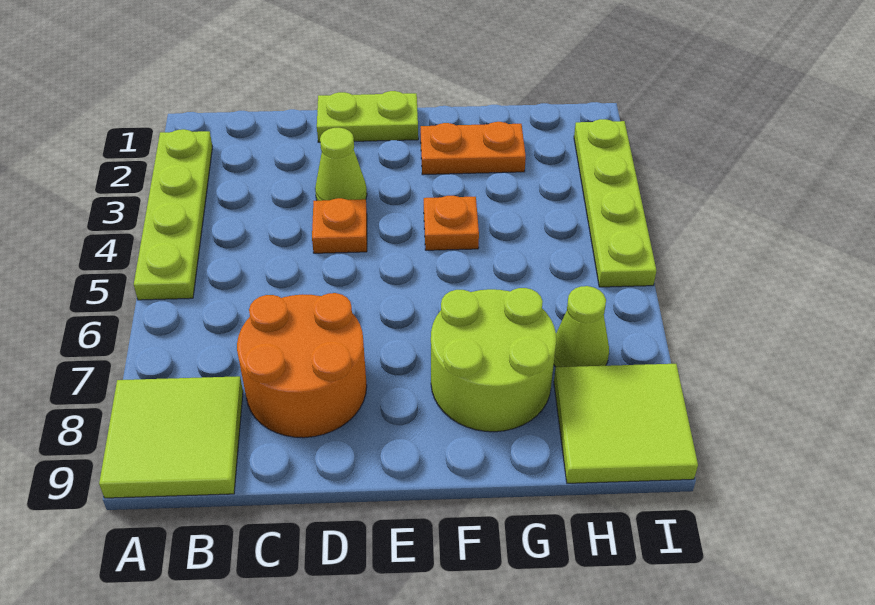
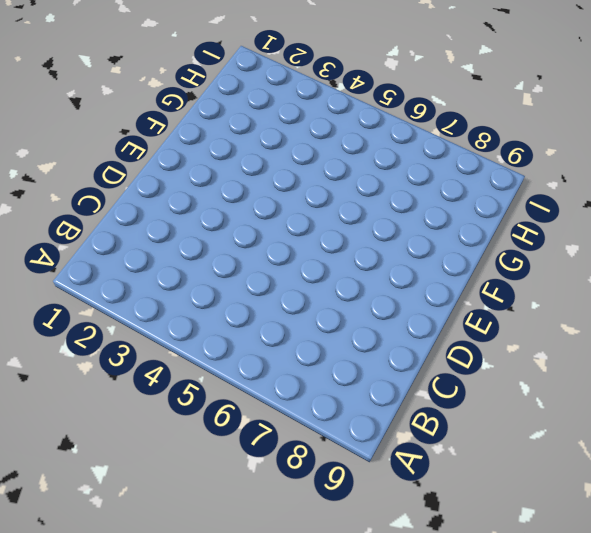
none -> lime 1x4 plate [134,129,213,300]
none -> lime 2x2 tile [99,376,243,498]
none -> orange 2x2 round brick [237,293,367,438]

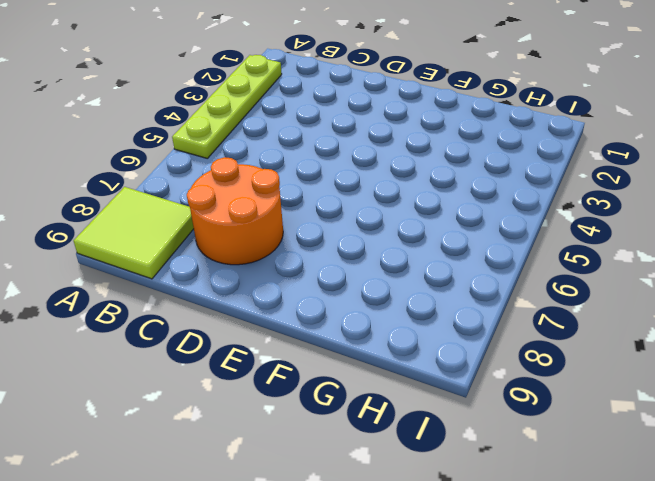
none -> lime 1x2 plate [317,91,418,142]
none -> lime 1x1 cone [315,128,367,201]
none -> orange 1x1 plate [312,198,367,253]

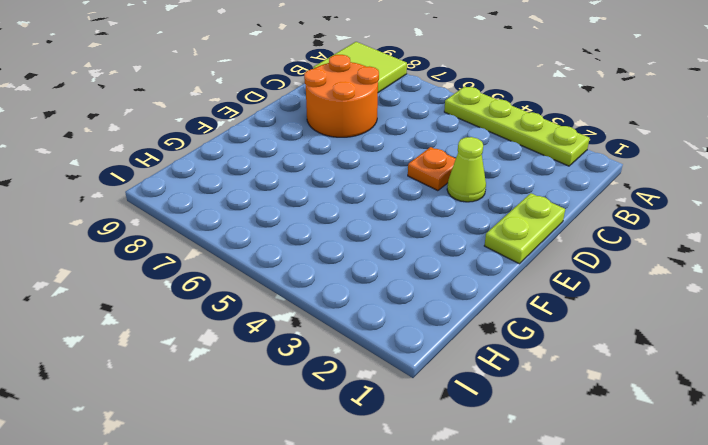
none -> orange 1x2 plate [421,122,526,175]
none -> orange 1x1 plate [424,196,479,250]
none -> lime 2x2 round brick [431,288,556,432]

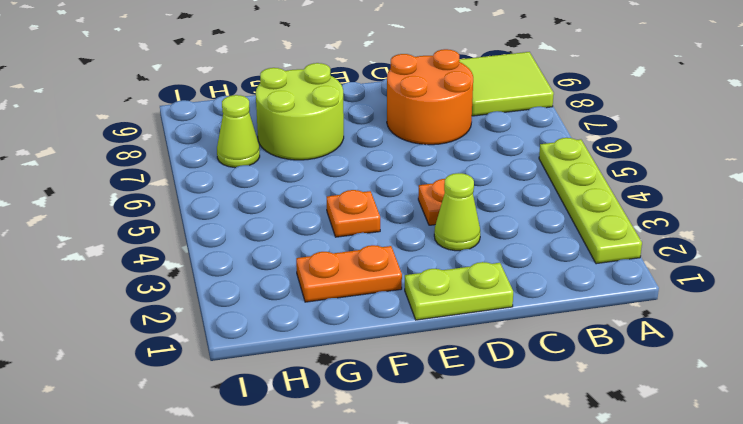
none -> lime 2x2 tile [554,364,698,483]
none -> lime 1x4 plate [574,119,656,287]

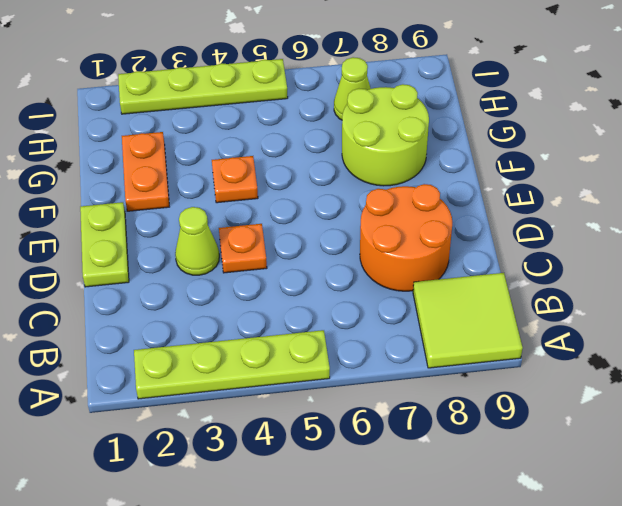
none -> lime 2x2 tile [554,364,698,483]

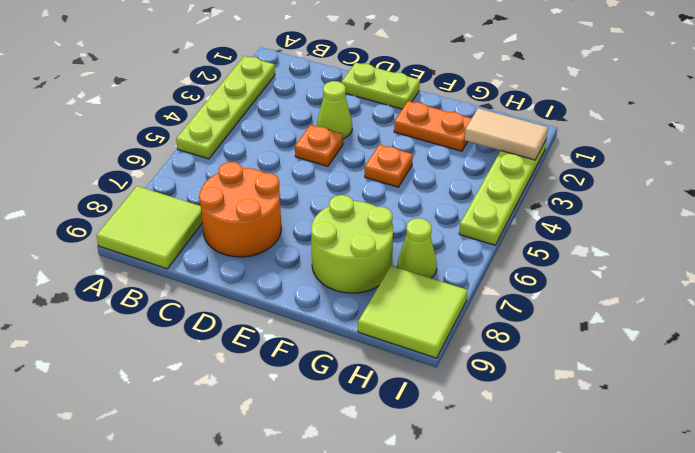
tan 1x2 tile [465,108,548,160] -> none

